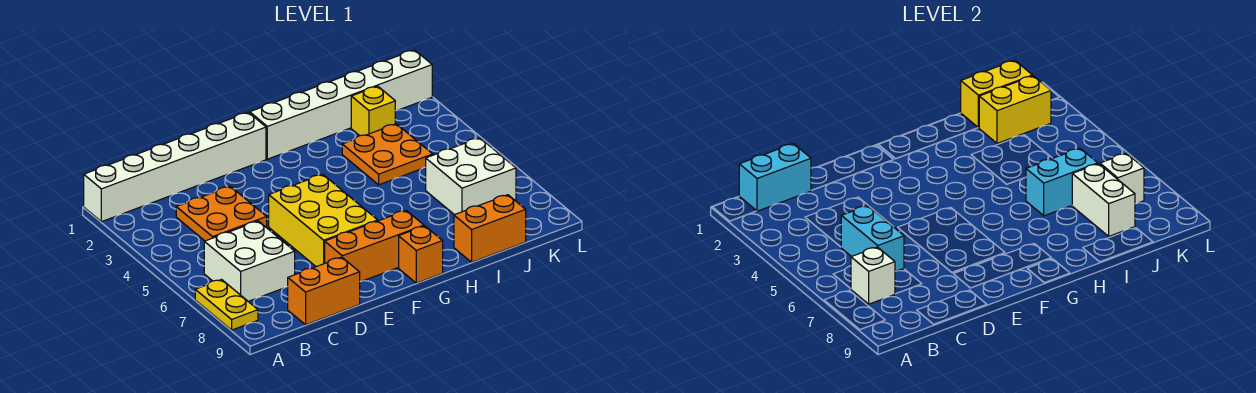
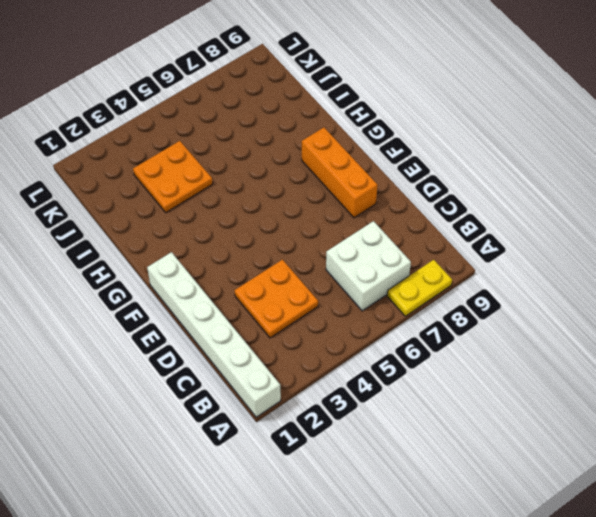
none -> orange 1x2 brick [288,257,360,325]
none -> yellow 2x3 brick [269,174,378,267]
none -> white 1x6 brick [250,50,432,159]

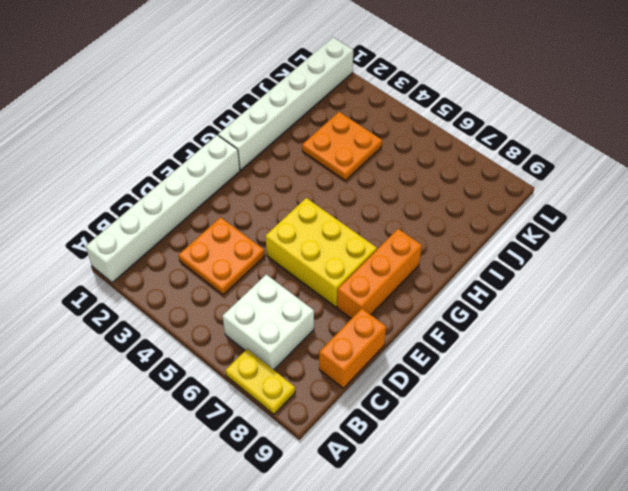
none -> orange 1x1 brick [399,226,443,283]
none -> orange 1x2 brick [454,195,526,262]
none -> yellow 1x1 brick [351,86,395,136]

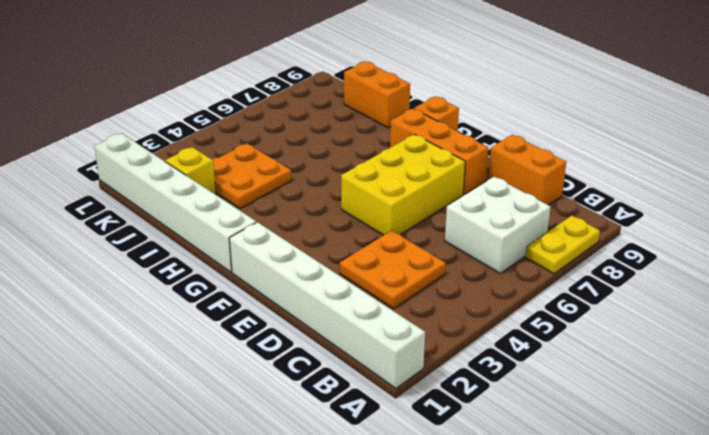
none -> white 2x2 brick [426,138,516,215]
none -> cyan 1x2 brick [739,144,811,211]
none -> white 1x1 brick [851,247,895,304]

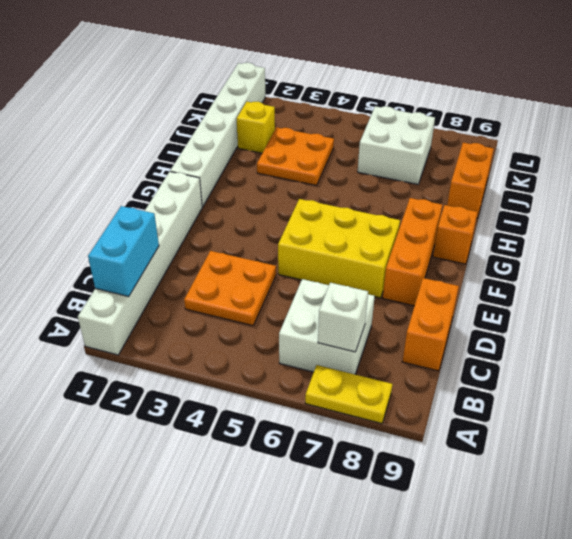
none -> cyan 1x2 brick [841,206,904,271]
none -> cyan 1x2 brick [1026,148,1098,216]
none -> yellow 1x2 brick [961,60,1032,128]

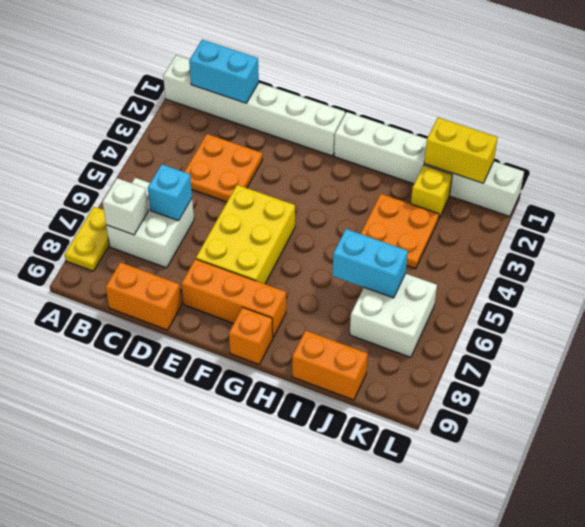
cyan 1x1 brick [148,164,192,221] -> cyan 1x2 brick [841,206,904,271]
none -> yellow 1x2 brick [979,76,1051,143]
none -> white 1x2 brick [1072,164,1135,236]
none -> white 1x1 brick [1100,153,1144,204]

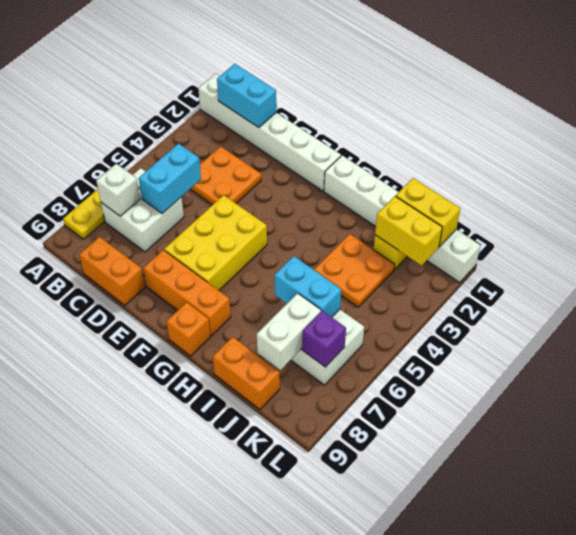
purple 1x1 brick [302,311,346,367] -> white 1x1 brick [1100,153,1144,204]

